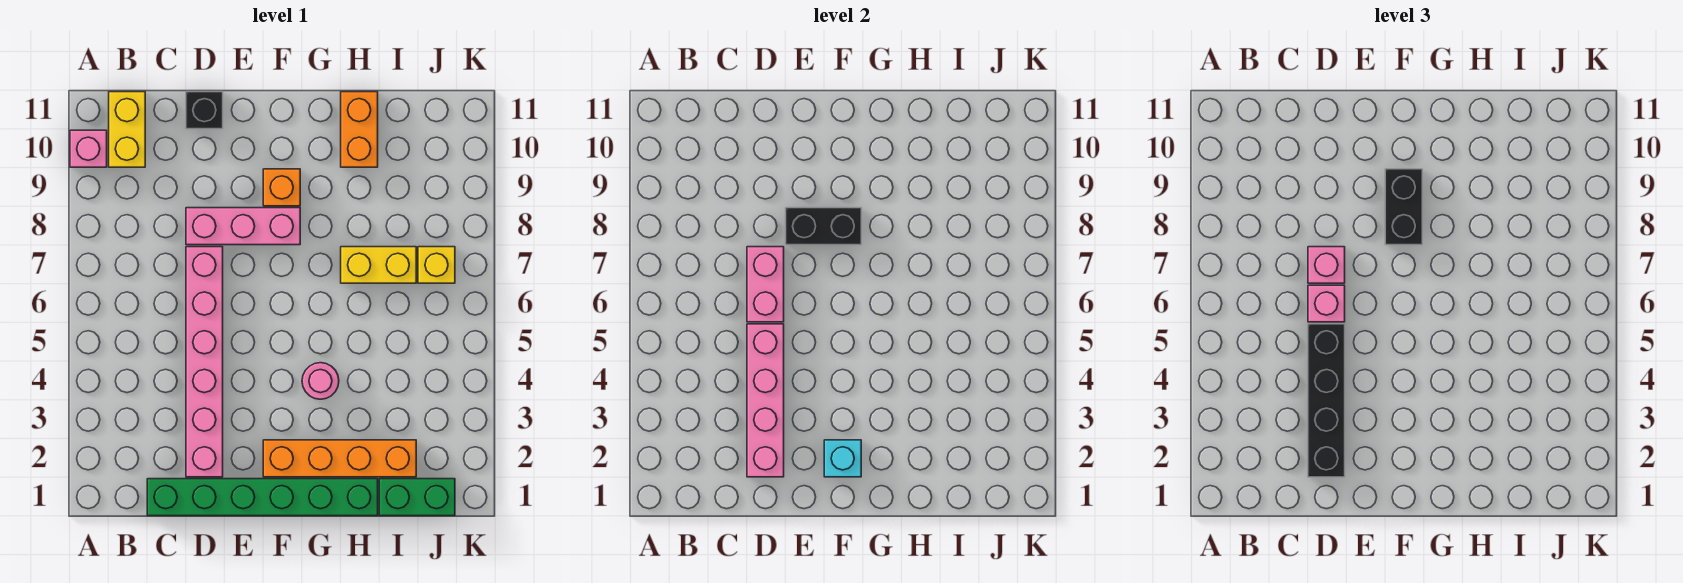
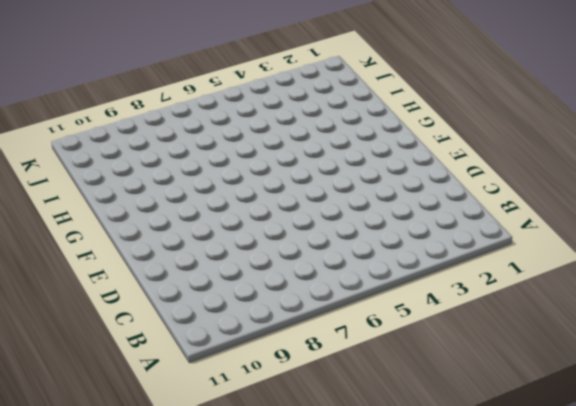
none -> pink 1x1 brick [70,130,107,167]
none -> yellow 1x2 brick [109,92,145,167]
none -> green 1x6 brick [147,479,378,516]

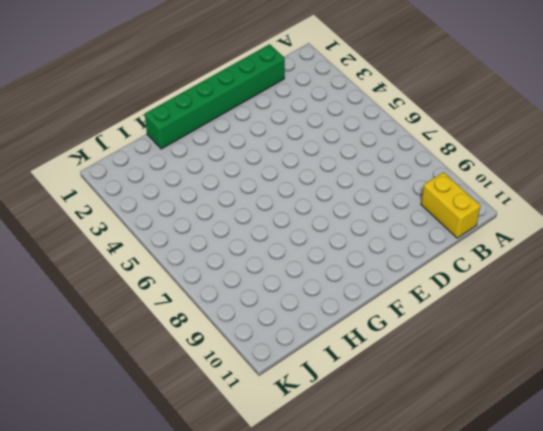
none -> pink 1x1 brick [70,130,107,167]
none -> pink 1x6 brick [186,247,223,477]
none -> pink 1x3 brick [186,208,300,245]

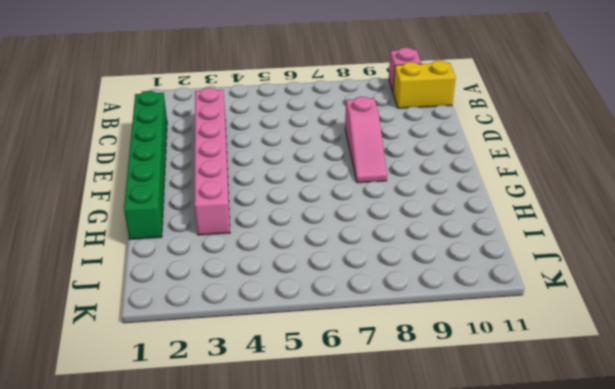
pink 1x6 brick [195,88,230,235] -> pink 1x6 brick turned to [186,247,223,477]
pink 1x3 slope [345,96,387,183] -> pink 1x3 brick [186,208,300,245]
none -> black 1x1 brick [186,92,223,129]
none -> orange 1x4 brick [263,440,416,477]
none -> orange 1x1 brick [263,169,300,206]

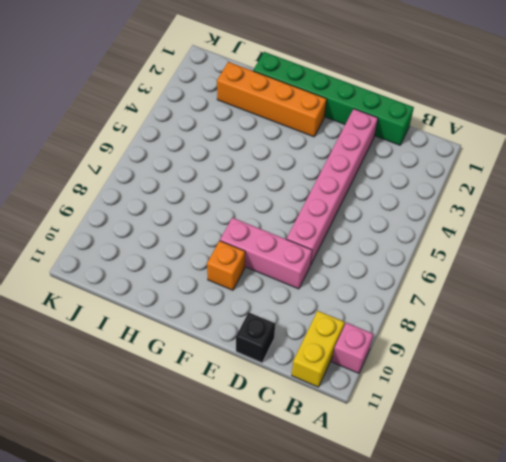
none -> pink 1x1 round brick [302,363,339,399]
none -> yellow 1x2 brick [341,247,416,283]
none -> orange 1x2 brick [341,92,378,167]

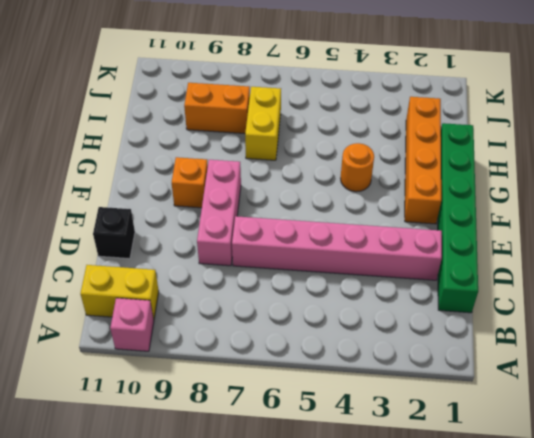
orange 1x1 round brick [341,143,374,192] -> pink 1x1 round brick [302,363,339,399]
orange 1x2 brick [184,83,250,134] -> orange 1x2 brick moved to [341,92,378,167]
none -> green 1x2 brick [379,479,455,516]
none -> yellow 1x1 brick [418,247,455,283]
none -> pink 1x4 brick [747,324,784,477]

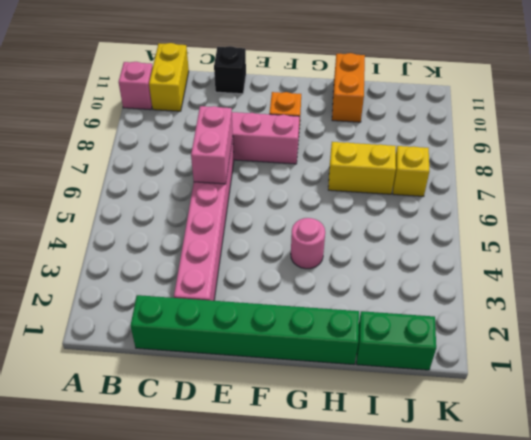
none -> orange 1x4 brick [263,440,416,477]
none -> pink 1x4 brick [747,324,784,477]
none -> black 1x2 brick [786,208,861,245]

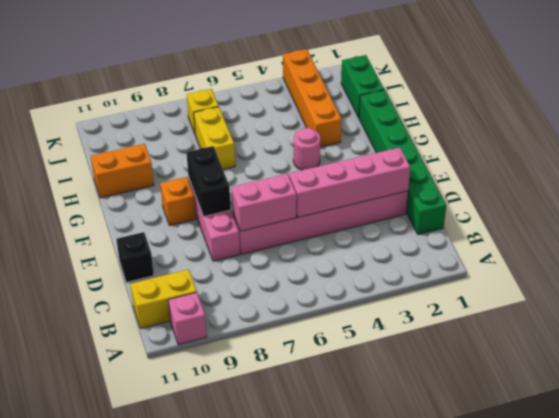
orange 1x4 brick [283,49,342,147] -> orange 1x4 brick moved to [263,440,416,477]
none -> cyan 1x1 brick [824,440,861,477]
none -> black 1x4 brick [1308,324,1345,477]
none -> pink 1x1 brick [1308,285,1345,322]

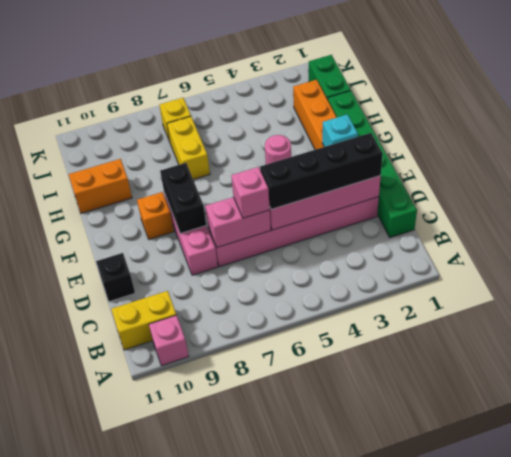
none -> pink 1x1 brick [1308,247,1345,283]
none -> black 1x2 brick [1385,169,1422,245]

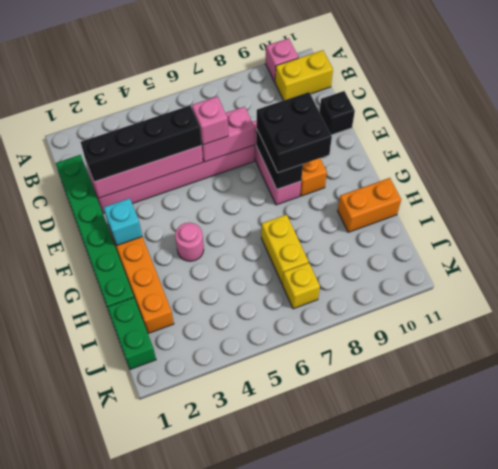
black 2x2 brick [257,92,332,173] -> black 1x2 brick [1385,169,1422,245]
none -> pink 1x1 brick [1308,247,1345,283]

